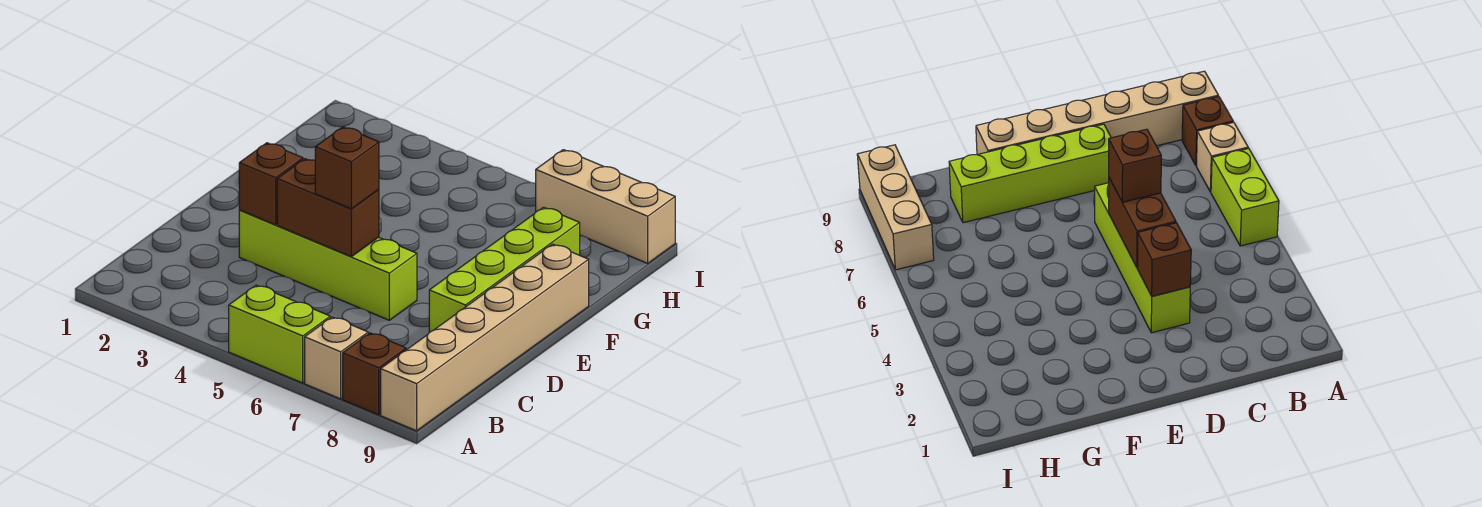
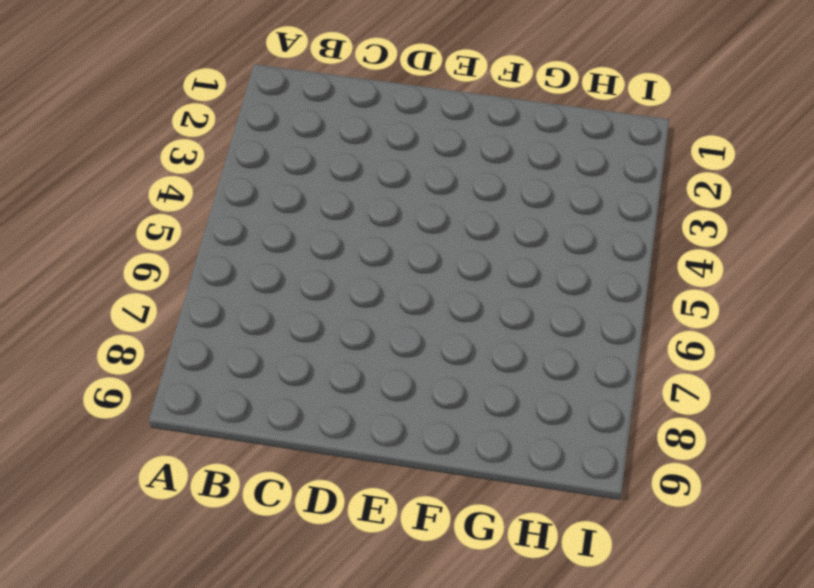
none -> lime 1x2 brick [229,285,330,383]
none -> tan 1x1 brick [305,317,368,399]

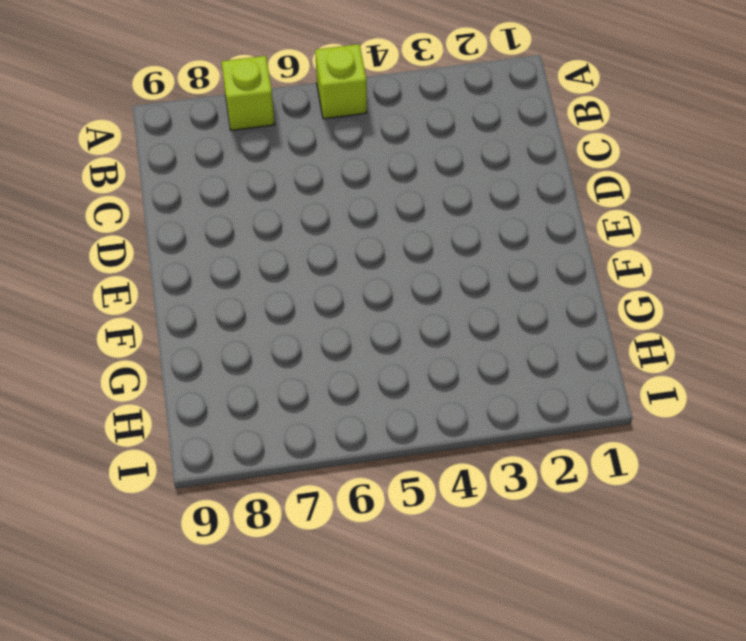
lime 1x1 brick [315,44,367,119] -> lime 1x2 brick [229,285,330,383]
lime 1x1 brick [221,56,275,130] -> tan 1x1 brick [305,317,368,399]
none -> brown 1x1 brick [343,333,406,415]
none -> tan 1x6 brick [381,244,589,431]

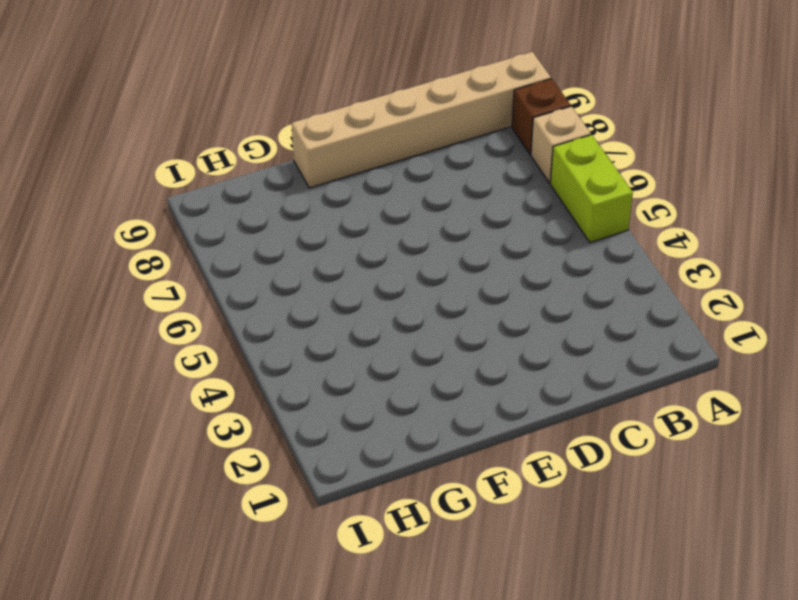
none -> lime 1x4 brick [239,210,417,320]
none -> lime 1x4 brick [429,207,580,332]

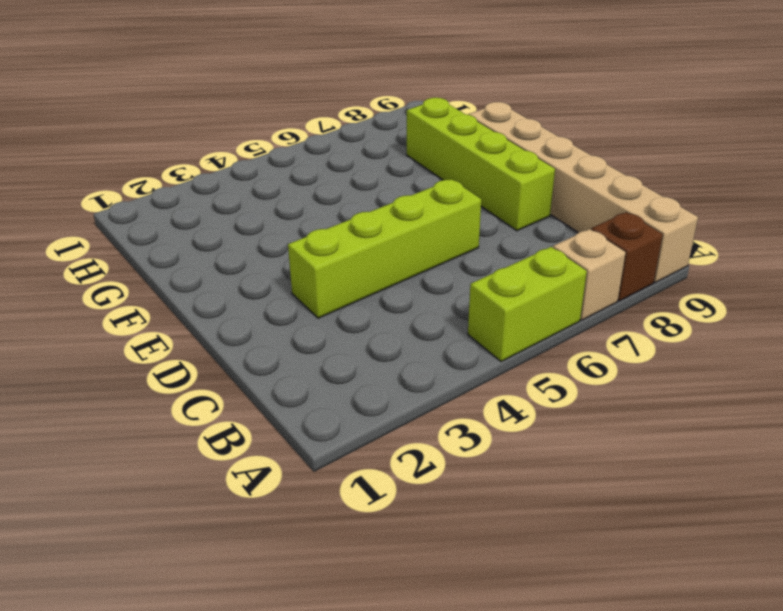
none -> tan 1x3 brick [536,150,675,263]
none -> brown 1x1 brick [239,143,303,225]

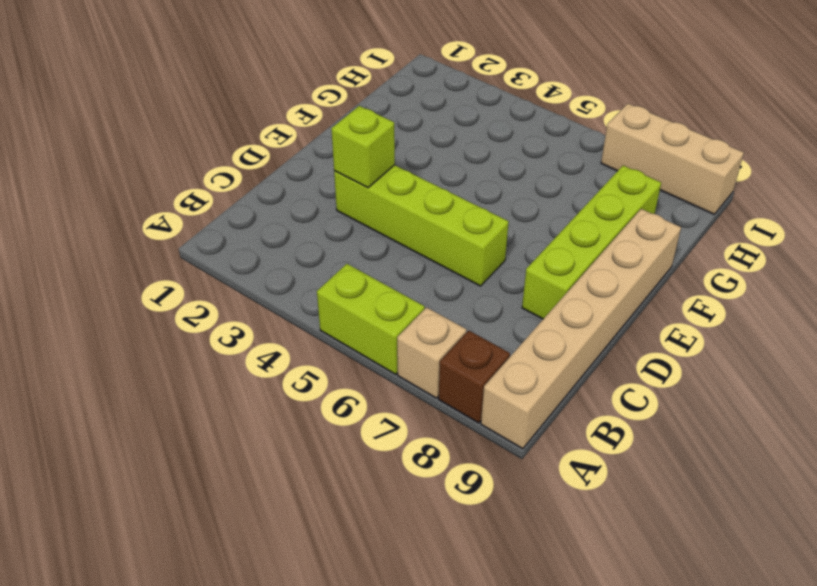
lime 1x1 brick [331,106,395,188] -> brown 1x1 brick [239,143,303,225]
none -> brown 1x2 brick [277,159,379,257]
none -> brown 1x1 brick [315,127,379,209]

